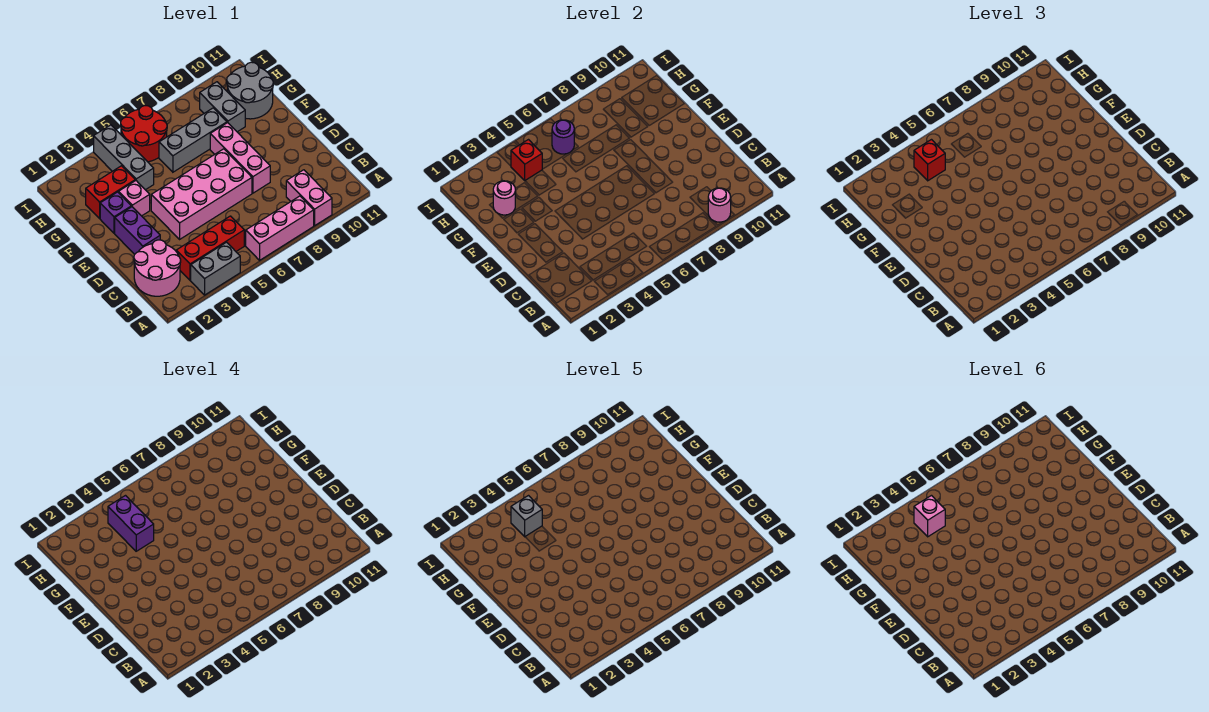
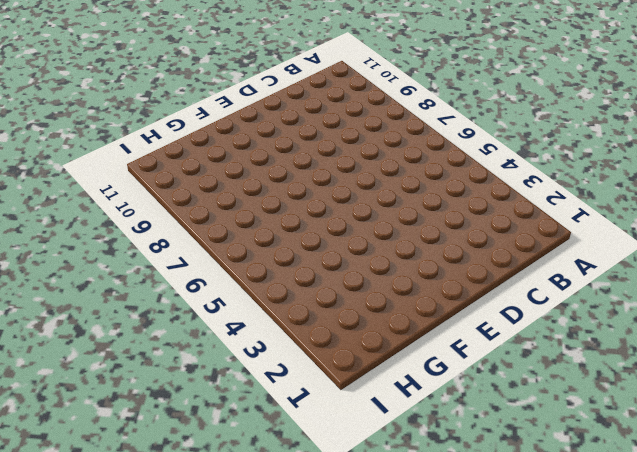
none -> grey 1x2 brick [191,242,240,295]
none -> pink 1x3 brick [246,196,314,260]
none -> pink 1x2 brick [286,170,332,225]

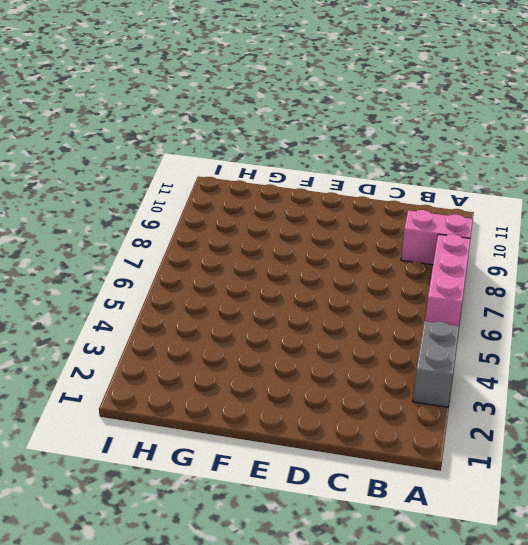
none -> pink 2x2 round brick [134,240,181,296]
none -> red 1x3 brick [176,216,244,280]
none -> purple 1x2 brick [115,207,160,254]

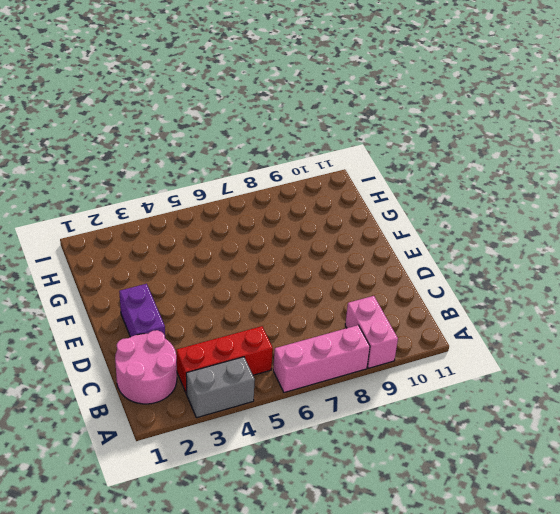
none -> pink 2x4 brick [151,149,252,239]
none -> pink 1x3 brick [210,123,270,193]
none -> purple 1x1 brick [100,192,131,233]

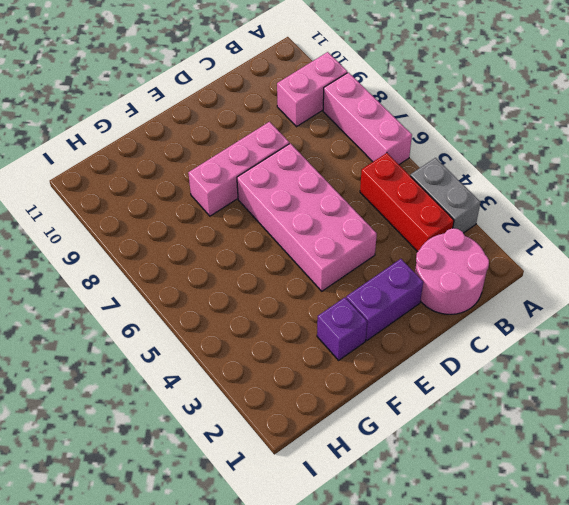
none -> pink 1x1 brick [119,181,150,216]
none -> red 1x2 brick [86,166,135,218]
none -> grey 1x3 brick [94,125,154,190]

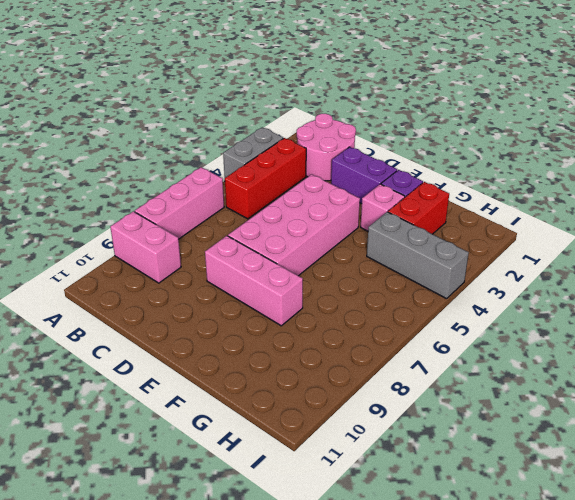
none -> grey 1x3 brick [159,108,227,172]
none -> grey 1x2 brick [200,82,245,132]
none -> grey 2x2 round brick [227,62,273,119]

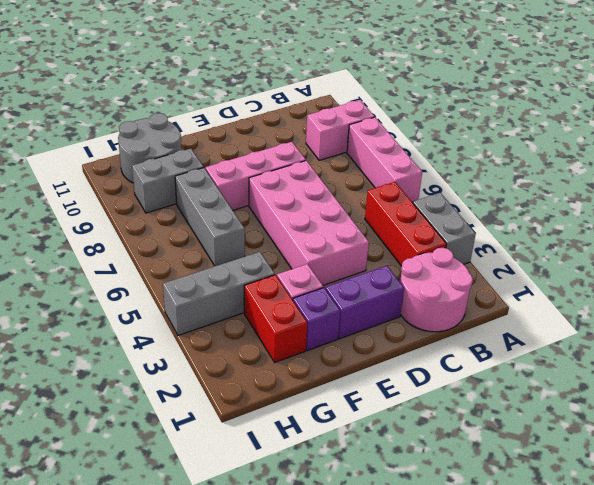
none -> red 2x2 round brick [121,106,167,162]
none -> pink 1x1 round brick [708,188,731,222]
none -> pink 1x1 round brick [493,181,515,215]

